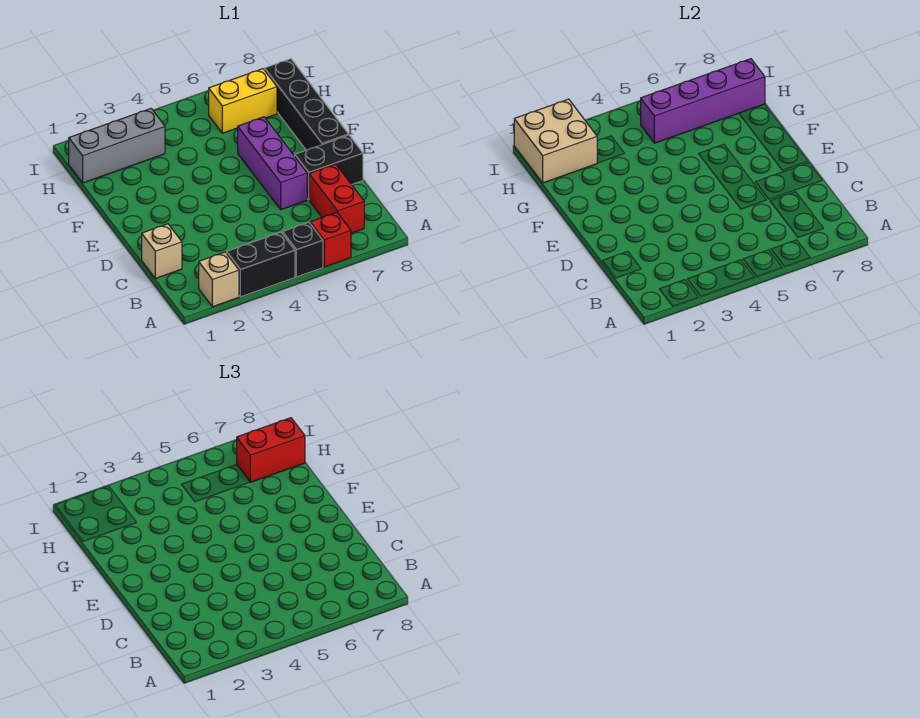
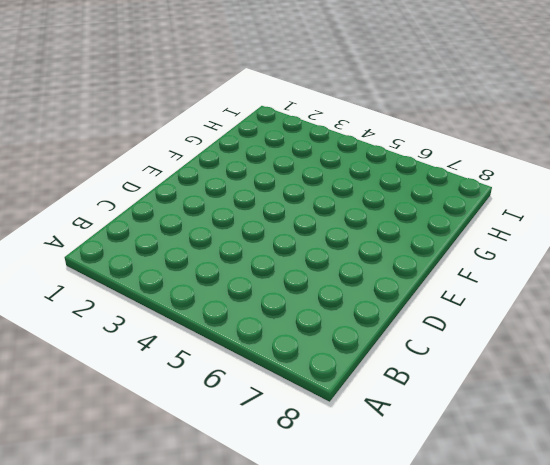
none -> tan 1x1 brick [199,252,239,307]
none -> black 1x2 brick [227,232,295,297]
none -> black 1x1 brick [282,222,323,277]

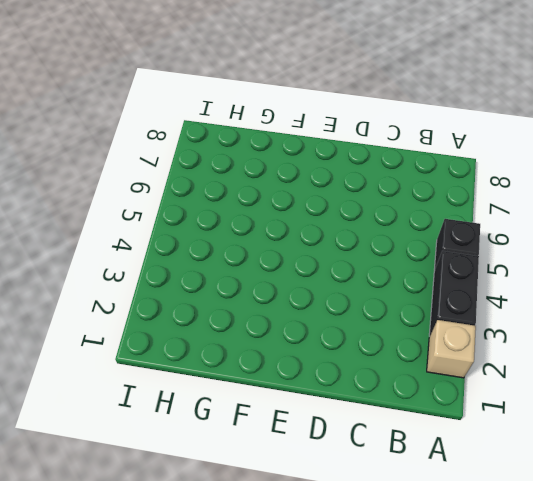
none -> red 1x1 brick [310,212,351,267]
none -> red 1x2 brick [309,164,364,233]
none -> tan 1x1 brick [142,224,182,279]

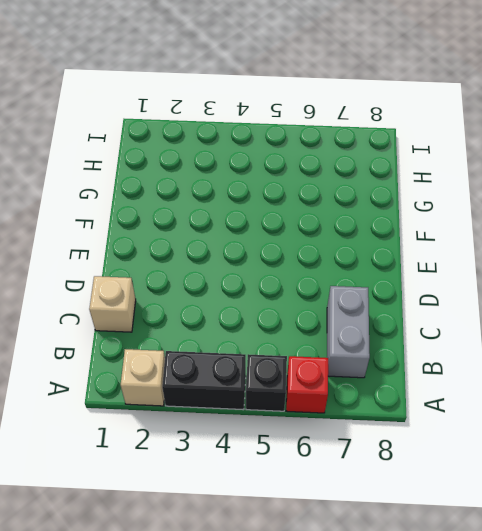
grey 1x2 brick [327,286,370,378] -> red 1x2 brick [309,164,364,233]
none -> purple 1x3 brick [238,117,307,210]
none -> black 1x2 brick [295,135,363,200]
none -> black 1x4 brick [264,59,349,150]

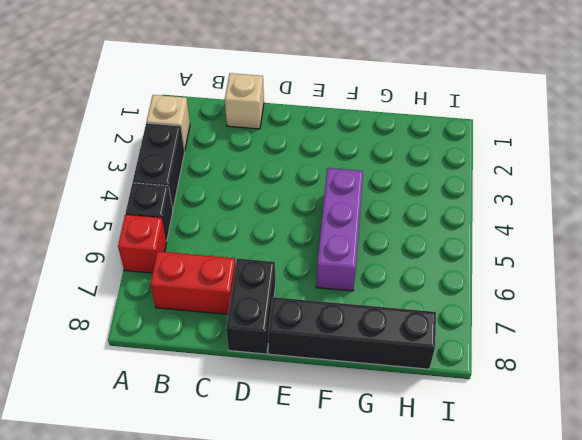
purple 1x3 brick [316,168,363,291] -> purple 1x3 brick turned to [238,117,307,210]
none -> grey 1x3 brick [69,109,165,183]
none -> yellow 1x2 brick [209,69,277,133]
none -> tan 2x2 brick [514,99,597,183]

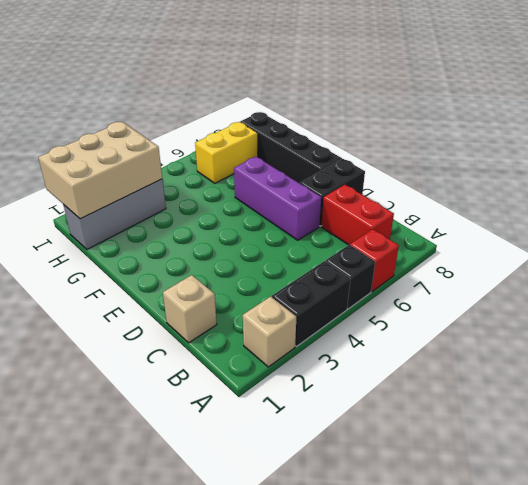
tan 2x3 brick [38,122,162,219] -> tan 2x2 brick [514,99,597,183]
none -> purple 1x4 brick [641,59,765,143]
none -> red 1x2 brick [237,418,305,482]

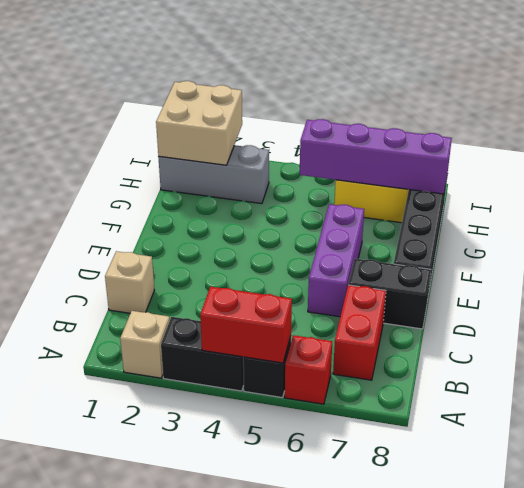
red 1x2 brick [200,287,292,363] -> red 1x2 brick moved to [237,418,305,482]

